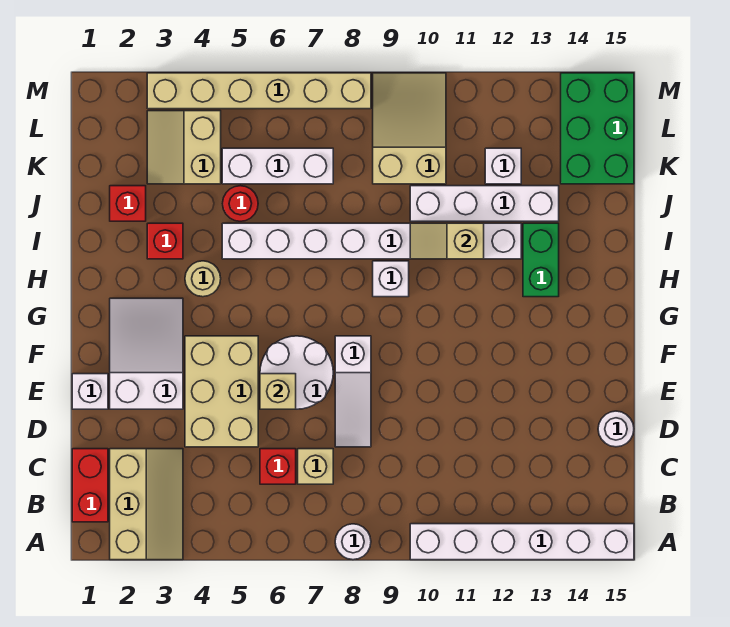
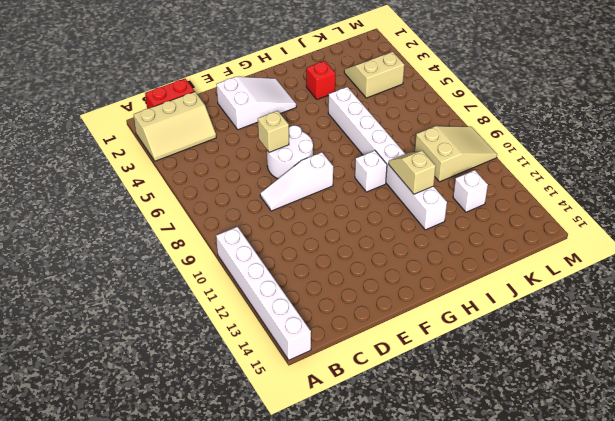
none -> white 1x1 round brick [335,524,371,560]
none -> red 1x1 brick [260,449,296,484]
none -> tan 1x1 brick [298,449,333,484]

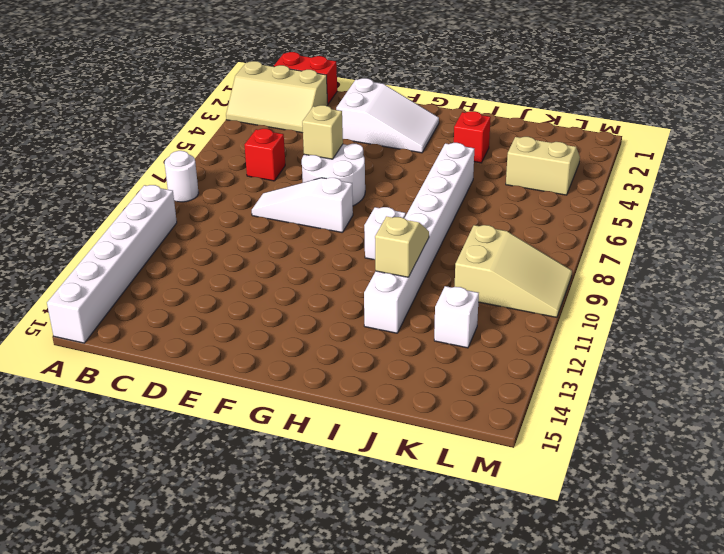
none -> tan 1x1 brick [298,449,333,484]
none -> tan 2x3 brick [185,336,258,447]
none -> white 1x1 round brick [598,411,634,447]

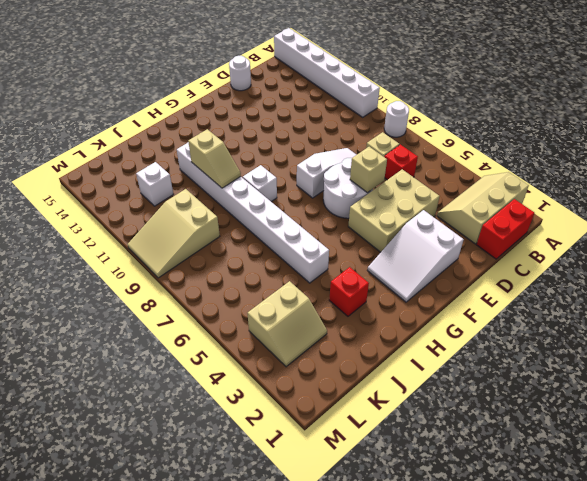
none -> white 1x1 brick [72,374,108,409]
none -> tan 1x1 round brick [185,261,221,297]
none -> green 1x2 brick [523,223,559,297]

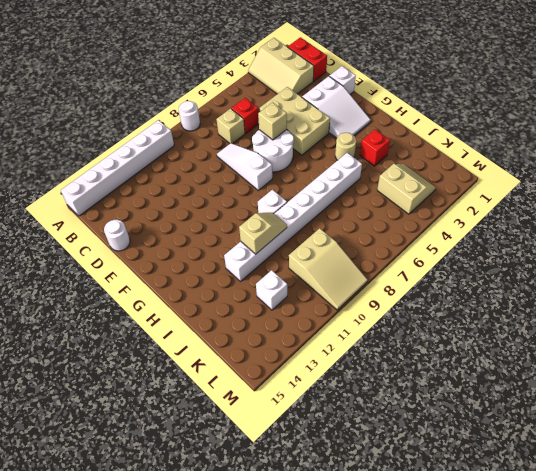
none -> green 1x2 brick [523,223,559,297]
none -> red 1x1 brick [110,186,146,221]
none -> red 1x1 round brick [223,186,258,221]

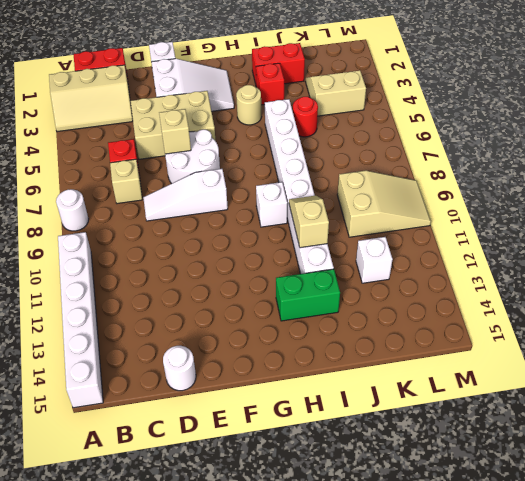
red 1x2 brick [252,43,305,84] -> red 1x1 brick [110,186,146,221]
none -> white 1x4 brick [410,186,559,221]
none -> white 1x3 brick [222,148,333,184]
none -> green 2x3 brick [561,73,634,184]

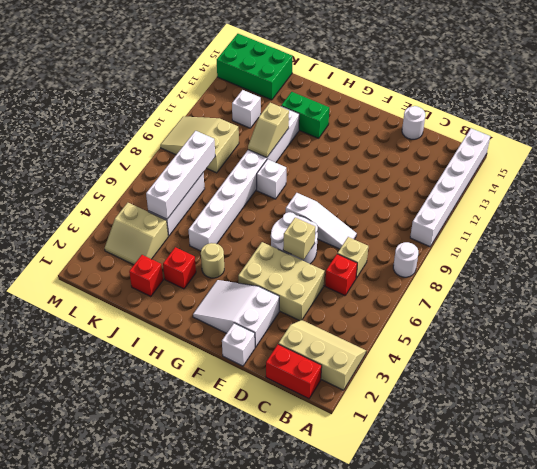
white 1x4 brick [146,131,215,219] -> white 1x4 brick moved to [410,186,559,221]
none -> red 1x1 round brick [223,186,258,221]
none -> tan 1x6 brick [147,73,371,109]

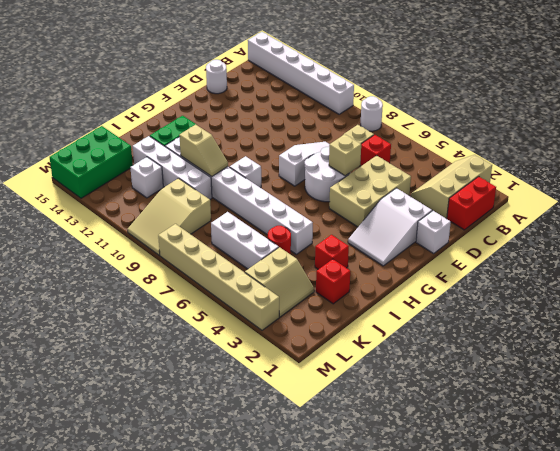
none -> tan 1x1 round brick [185,261,221,297]

